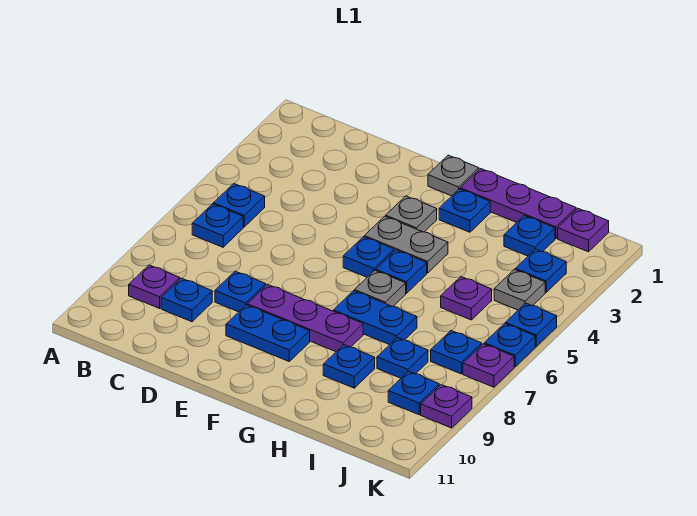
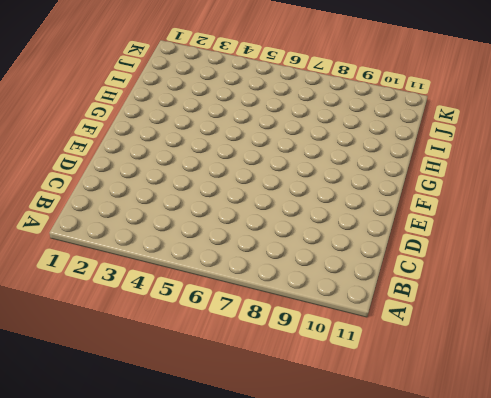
none -> blue 1x1 plate [213,184,265,227]
none -> blue 1x1 plate [192,204,243,247]
none -> purple 1x1 plate [129,265,180,308]

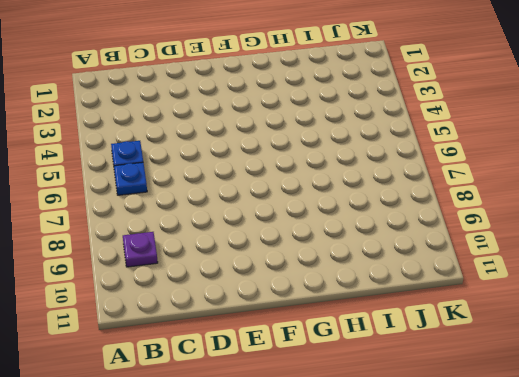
none -> blue 1x1 plate [161,278,212,322]
none -> blue 1x1 plate [215,271,266,312]
none -> purple 1x3 plate [247,284,363,352]

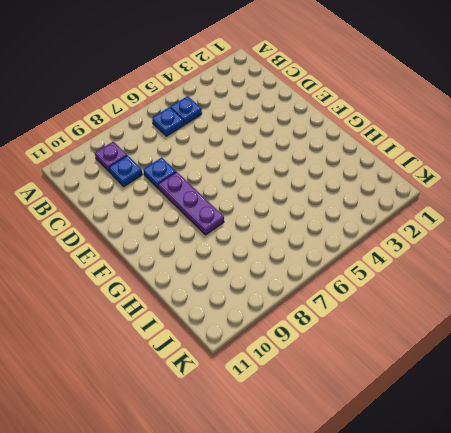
none -> blue 1x2 plate [226,305,310,361]
none -> grey 1x1 plate [428,155,479,196]
none -> grey 1x1 plate [386,196,437,232]

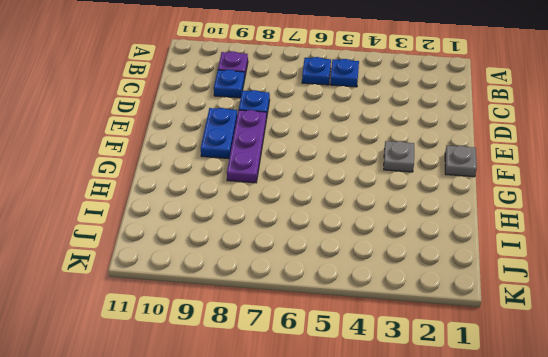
none -> grey 1x2 plate [364,216,448,273]
none -> blue 1x1 plate [343,237,394,277]
none -> purple 1x3 plate [460,169,576,238]

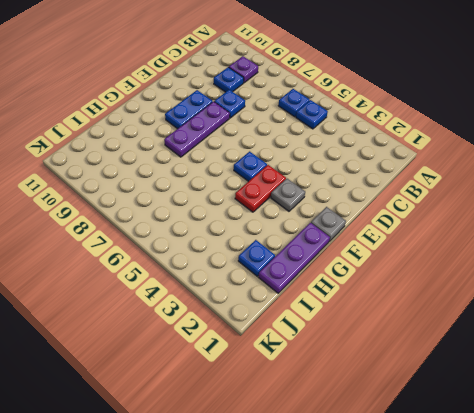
red 1x2 plate [235,165,286,212] -> grey 1x2 plate [364,216,448,273]
none -> blue 1x1 plate [439,189,490,232]
none -> blue 1x1 plate [376,250,427,293]
none -> grey 1x1 plate [355,270,406,306]

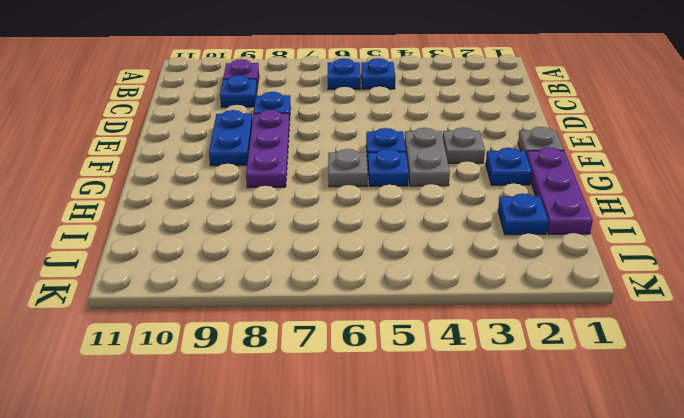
none -> blue 1x2 plate [333,291,417,345]
none -> blue 1x1 plate [323,345,375,388]
none -> purple 1x1 plate [441,277,492,320]

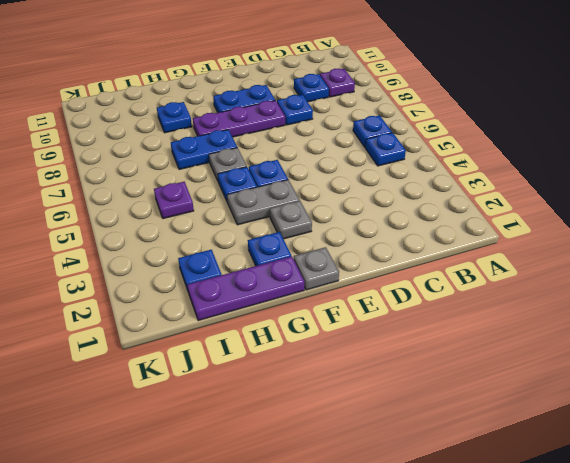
none -> blue 1x1 plate [377,338,428,378]
none -> purple 1x1 plate [558,209,609,252]
none -> blue 1x1 plate [515,249,566,292]

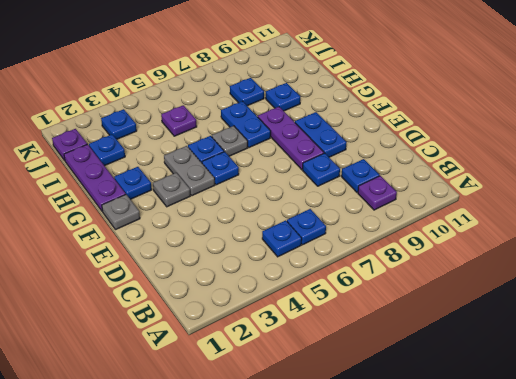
none -> grey 1x1 plate [494,269,545,310]
none -> blue 1x1 plate [431,331,482,374]
none -> blue 1x1 plate [388,371,439,415]

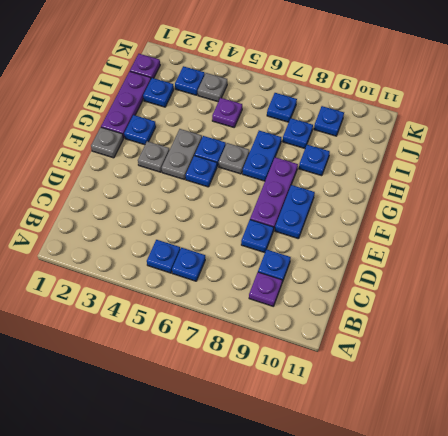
none -> blue 1x1 plate [505,303,557,346]
none -> blue 1x1 plate [484,323,535,367]
none -> purple 1x1 plate [463,344,514,387]

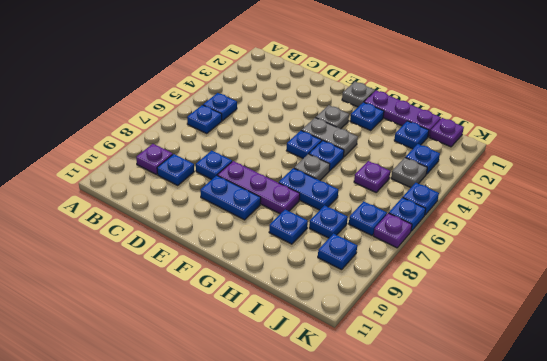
none -> purple 1x1 plate [421,385,472,428]

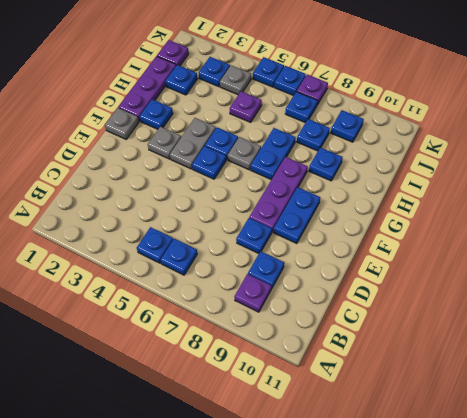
none -> purple 1x1 plate [421,385,472,428]

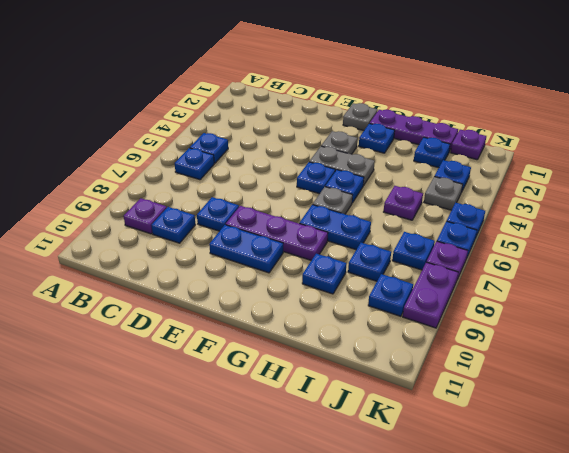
purple 1x2 plate [403,262,458,328] -> purple 1x1 plate [421,385,472,428]

